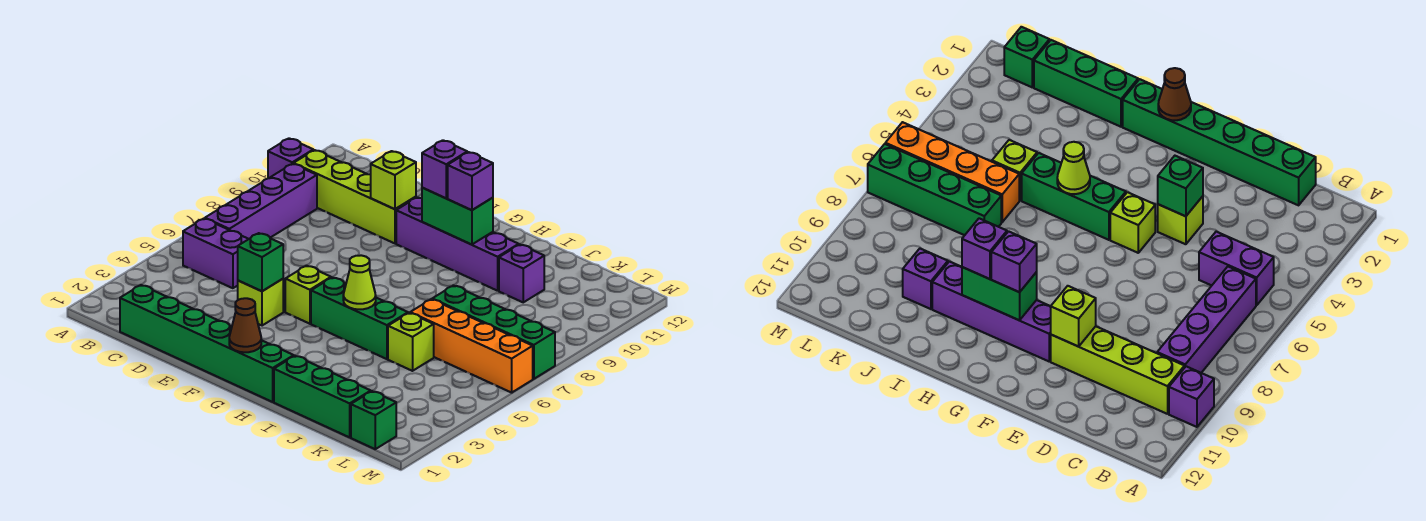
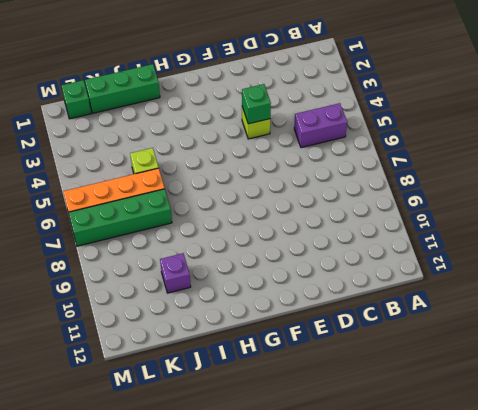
none -> purple 1x1 brick [268,138,313,178]
none -> purple 1x4 brick [205,164,317,239]
none -> lime 1x4 brick [294,150,416,243]

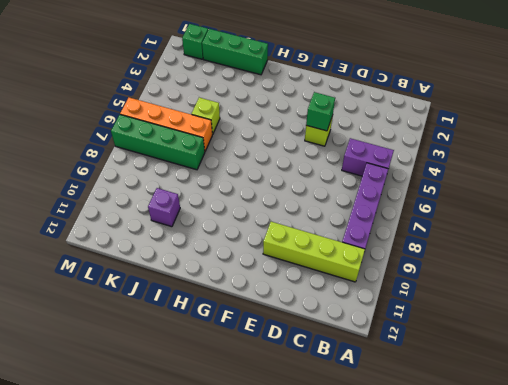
none -> purple 1x1 brick [268,138,313,178]
none -> green 1x6 brick [120,285,294,402]
none -> lime 1x1 brick [285,266,331,324]

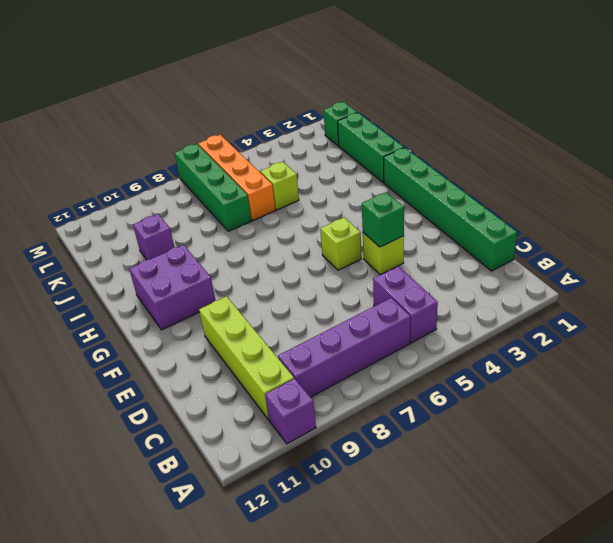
purple 2x2 brick [129,245,216,330] -> purple 1x4 brick [396,197,519,291]
none -> green 1x3 brick [311,277,408,359]
none -> lime 1x1 brick [371,151,416,209]
none -> brown 1x1 cone [229,298,261,352]

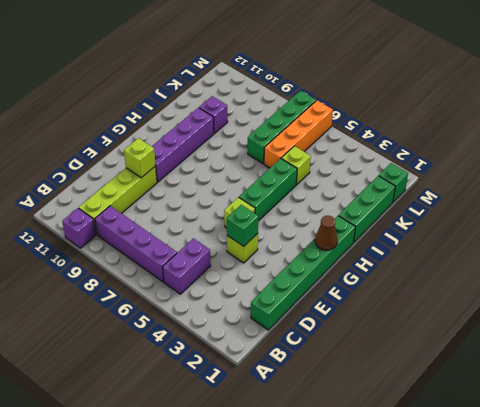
none -> green 1x2 brick [422,188,493,245]
none -> lime 1x1 cone [343,255,376,309]
none -> purple 1x1 brick [422,140,467,198]

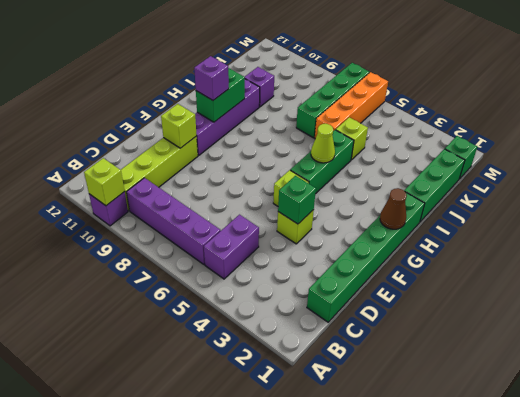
lime 1x1 brick [84,158,125,206] -> none
none -> purple 1x1 brick [448,152,493,210]

